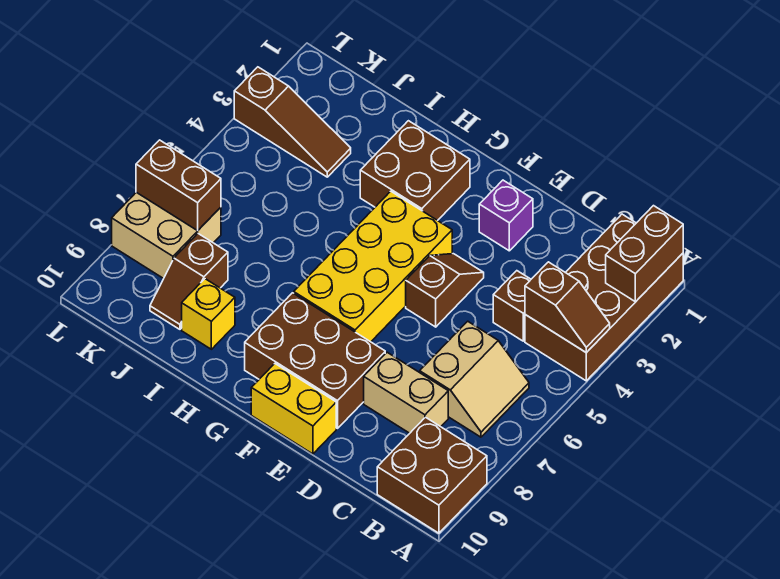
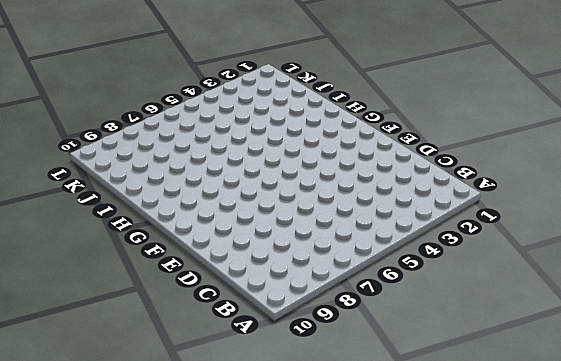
none -> brown 2x4 brick [525,214,683,381]
none -> brown 2x2 brick [377,417,487,533]
none -> tan 2x2 slope [420,321,529,437]

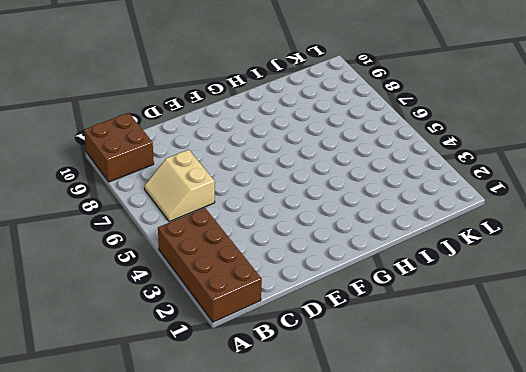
none -> brown 1x1 brick [493,271,531,341]
none -> tan 1x2 brick [364,352,448,433]
none -> purple 1x1 brick [479,180,533,251]

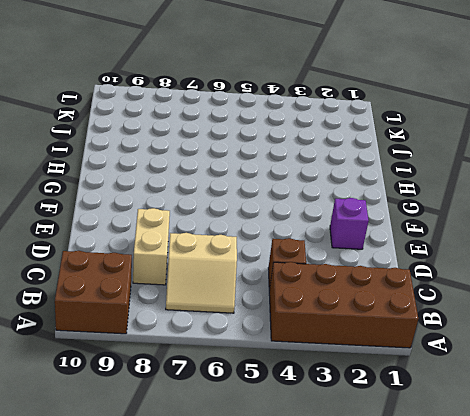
none -> brown 1x2 slope [406,254,484,327]
none -> brown 2x3 brick [245,293,385,429]
none -> yellow 1x2 brick [251,364,336,454]

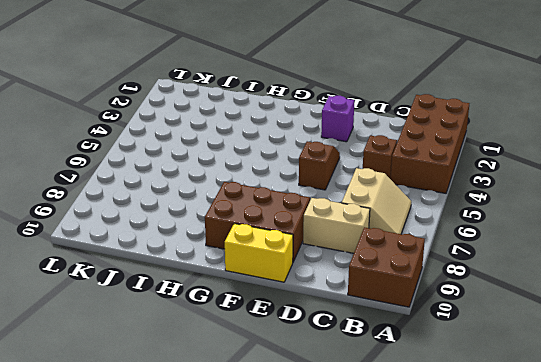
none -> yellow 2x4 brick [294,191,452,342]
none -> brown 2x2 brick [360,121,470,221]
none -> yellow 1x1 brick [182,279,235,349]

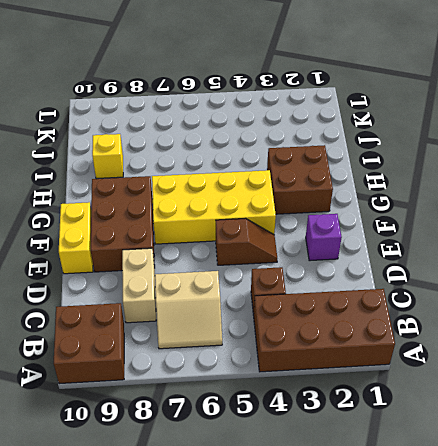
none -> brown 1x3 slope [234,67,351,177]
none -> brown 1x2 slope [150,234,228,329]
none -> tan 2x2 brick [112,192,221,279]

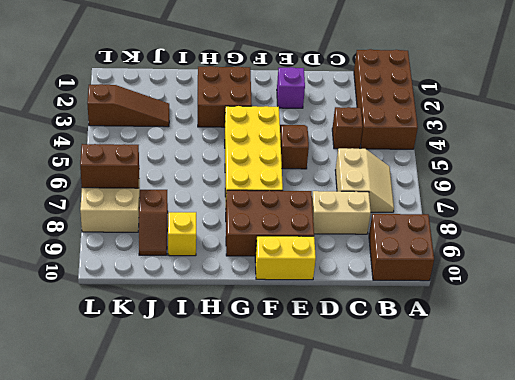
none -> brown 1x2 brick [606,206,683,302]
none -> brown 1x2 slope [525,262,610,353]

